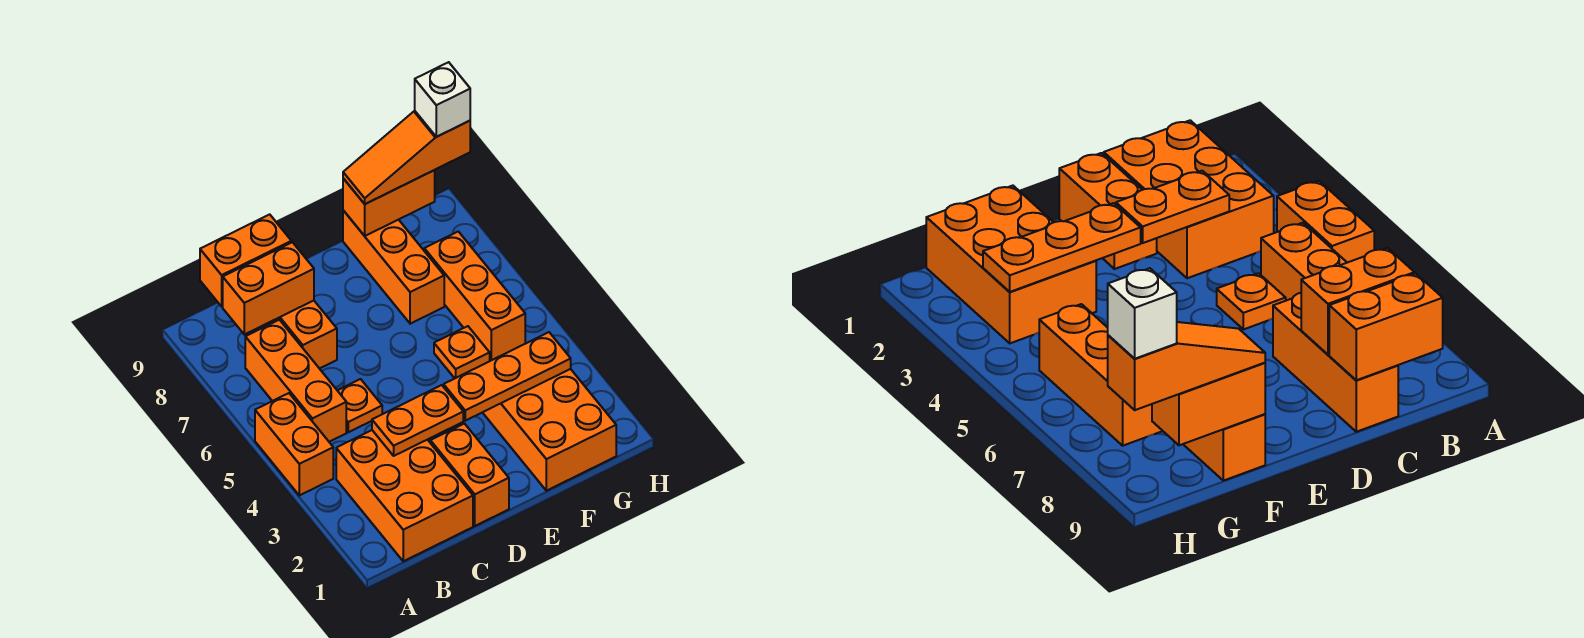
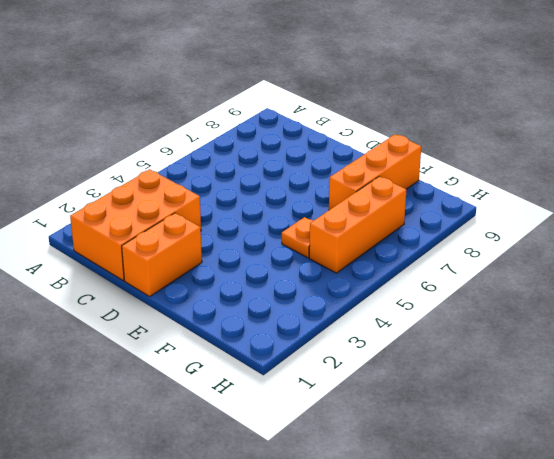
none -> orange 1x2 brick [255,393,333,495]
none -> orange 1x3 brick [245,320,346,442]
none -> orange 1x1 plate [337,379,382,432]

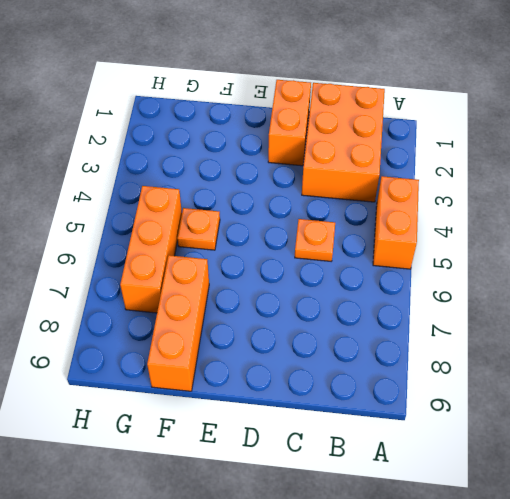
none -> orange 1x3 brick [245,320,346,442]
none -> orange 1x3 brick [262,301,337,369]
none -> orange 2x3 brick [483,369,616,491]

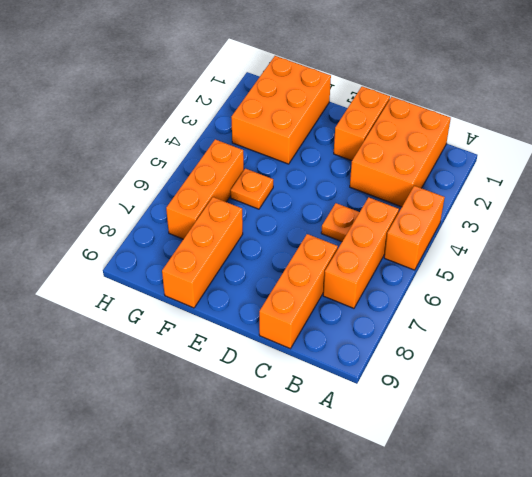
none -> orange 1x2 brick [223,242,314,334]
none -> orange 1x2 brick [200,214,291,306]
none -> orange 1x2 plate [372,385,463,456]

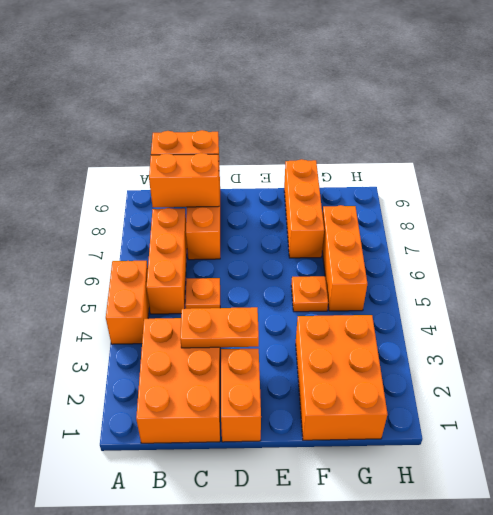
none -> orange 1x3 plate [444,332,571,421]
none -> orange 1x2 brick [343,170,435,236]
none -> orange 1x3 slope [343,111,470,204]

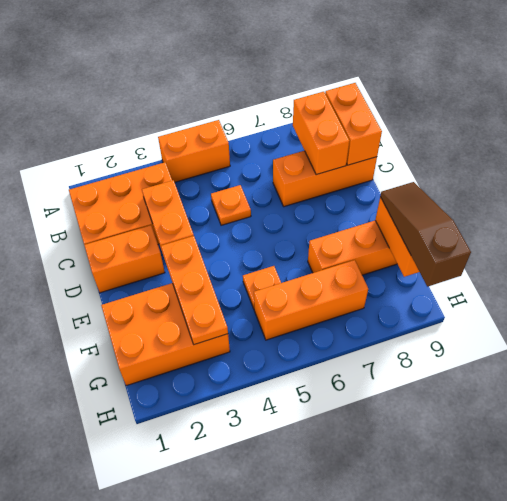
brown 1x3 slope [380,182,471,287] -> orange 1x3 slope [343,111,470,204]
none -> orange 1x3 brick [245,320,346,442]
none -> white 1x1 brick [415,62,470,137]

